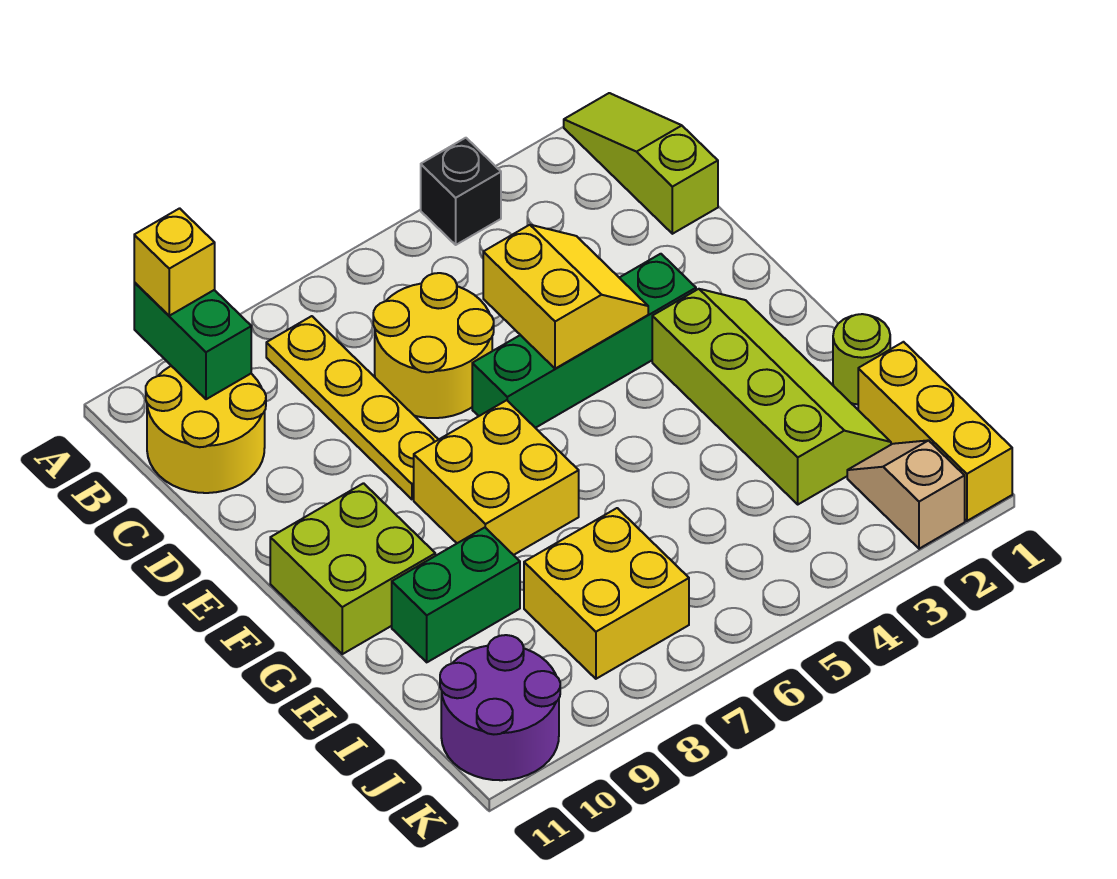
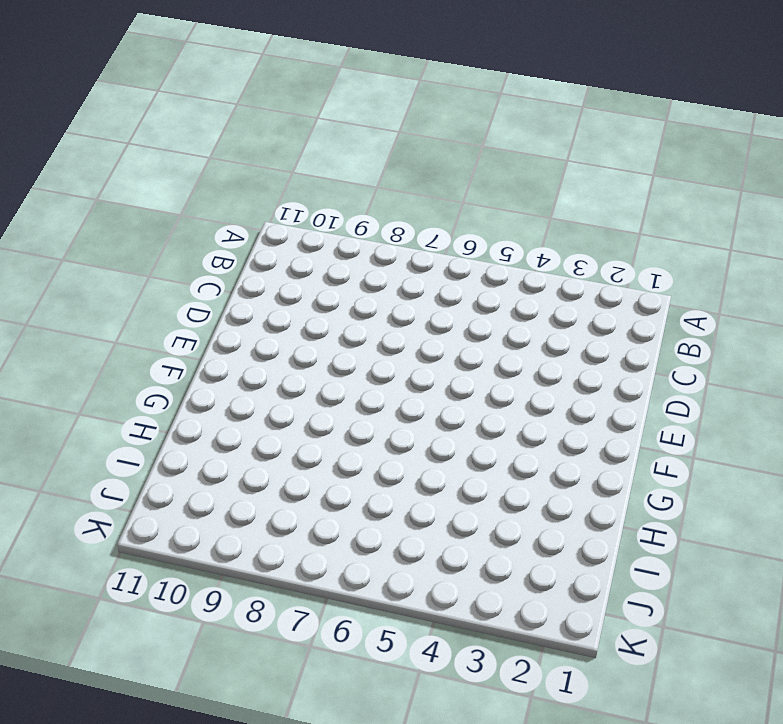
none -> lime 1x3 slope [564,93,718,234]
none -> black 1x1 brick [421,138,501,245]
none -> yellow 1x4 plate [266,316,439,499]

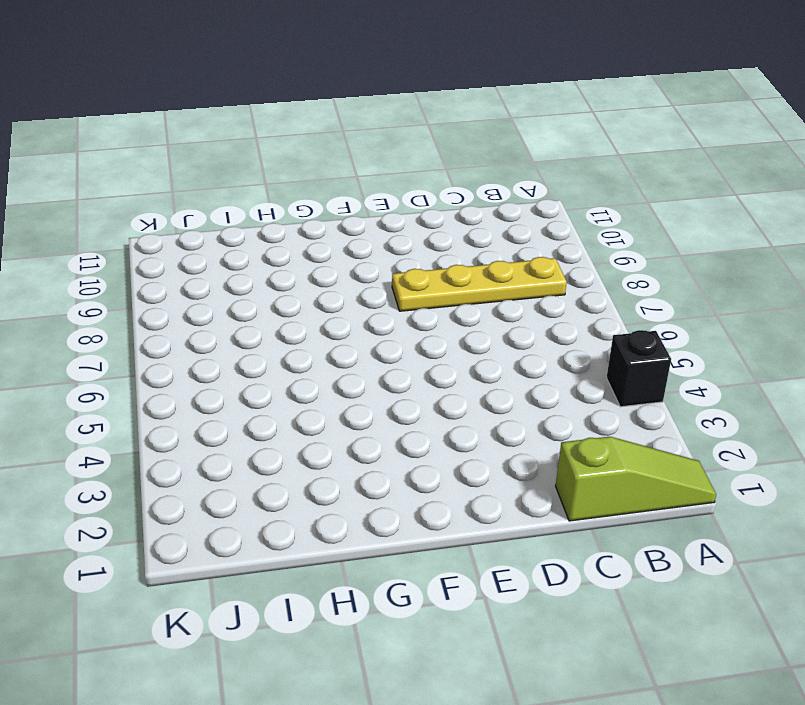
none -> yellow 2x2 round brick [146,366,266,493]
none -> yellow 2x2 round brick [373,273,494,418]
none -> green 1x4 brick [472,254,696,428]

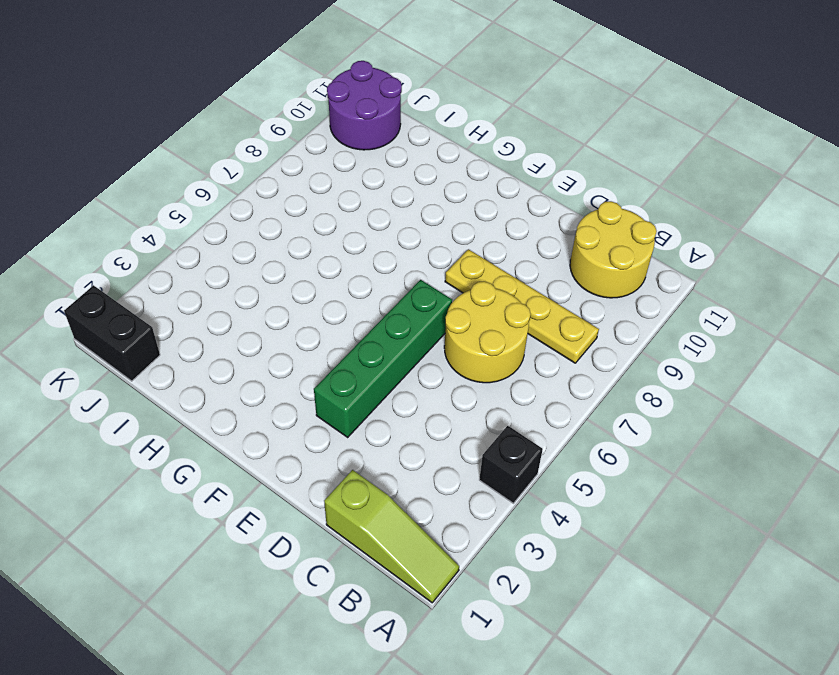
black 1x2 brick [64,285,160,381] -> yellow 1x3 brick [858,342,1012,521]
none -> lime 2x4 slope [652,289,891,504]
none -> yellow 2x2 brick [414,400,579,555]
none -> lime 2x2 brick [270,483,435,654]

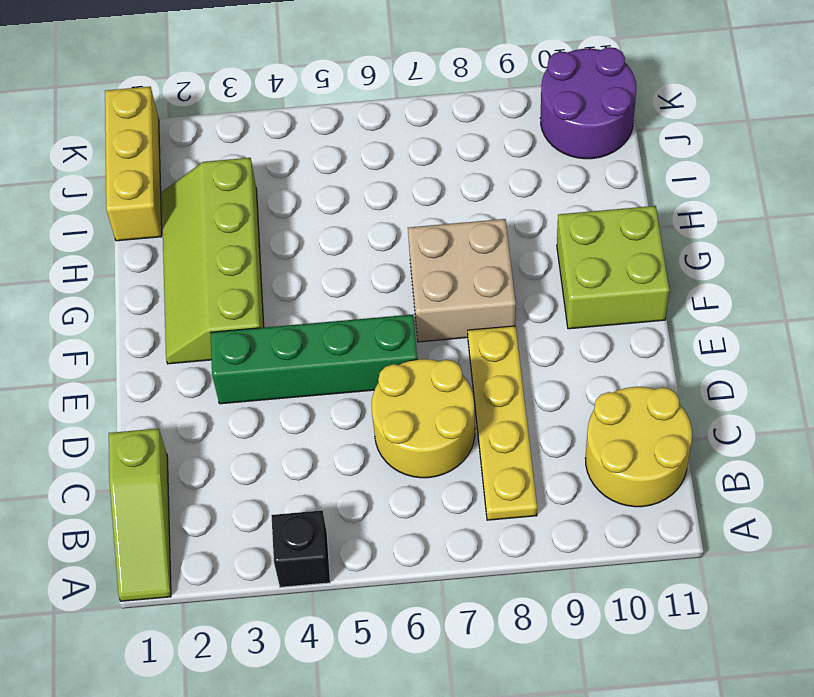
tan 2x2 brick [408,219,516,342] -> yellow 2x2 brick [414,400,579,555]
none -> lime 1x1 round brick [833,314,890,404]
none -> green 1x2 brick [392,528,520,662]
none -> yellow 2x2 brick [524,508,689,679]

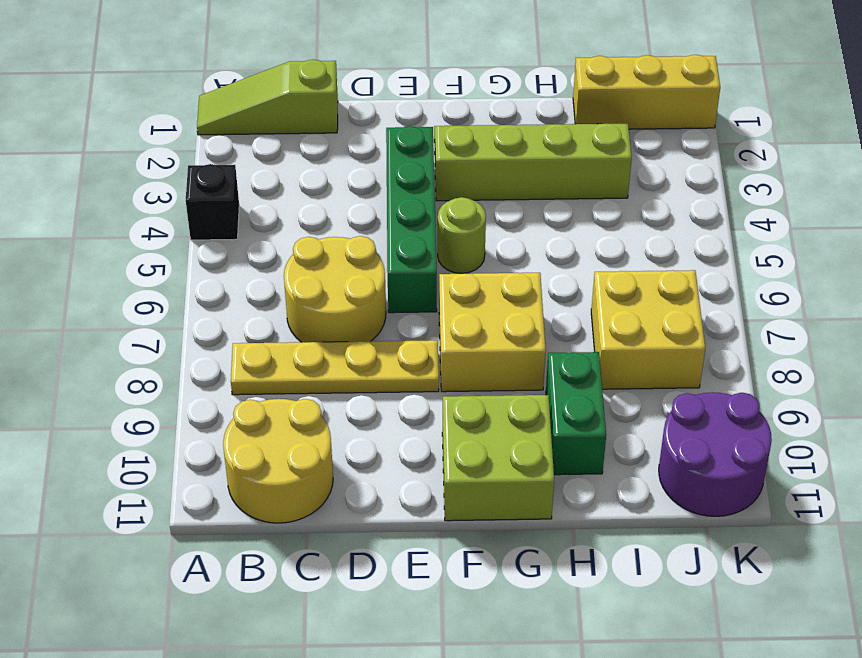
lime 1x1 round brick [438,197,486,273] -> lime 1x1 round brick moved to [833,314,890,404]
none -> tan 1x2 slope [847,440,965,549]
none -> green 1x2 brick [134,282,251,399]
none -> yellow 2x2 slope [483,225,648,369]

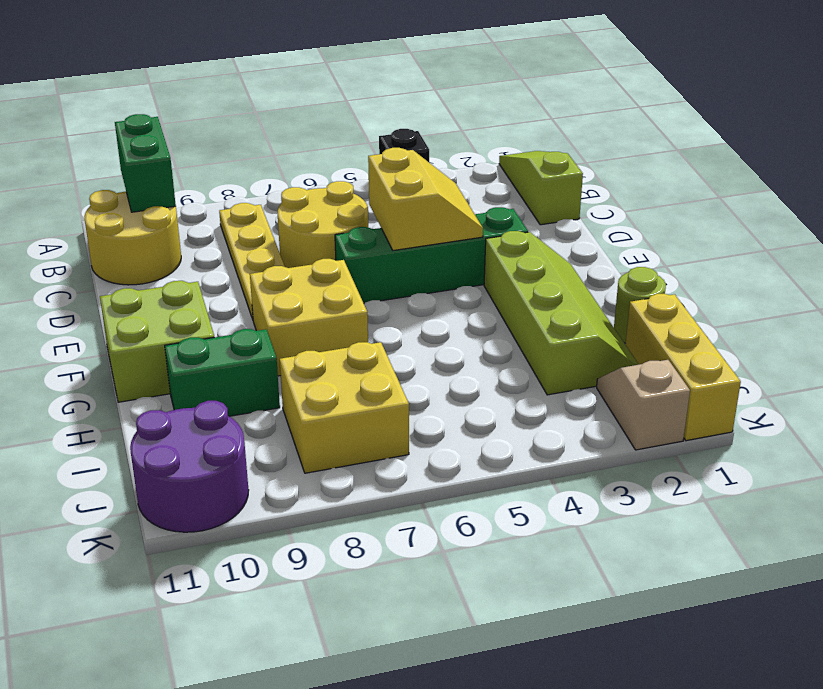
none -> yellow 1x1 brick [134,208,215,316]

